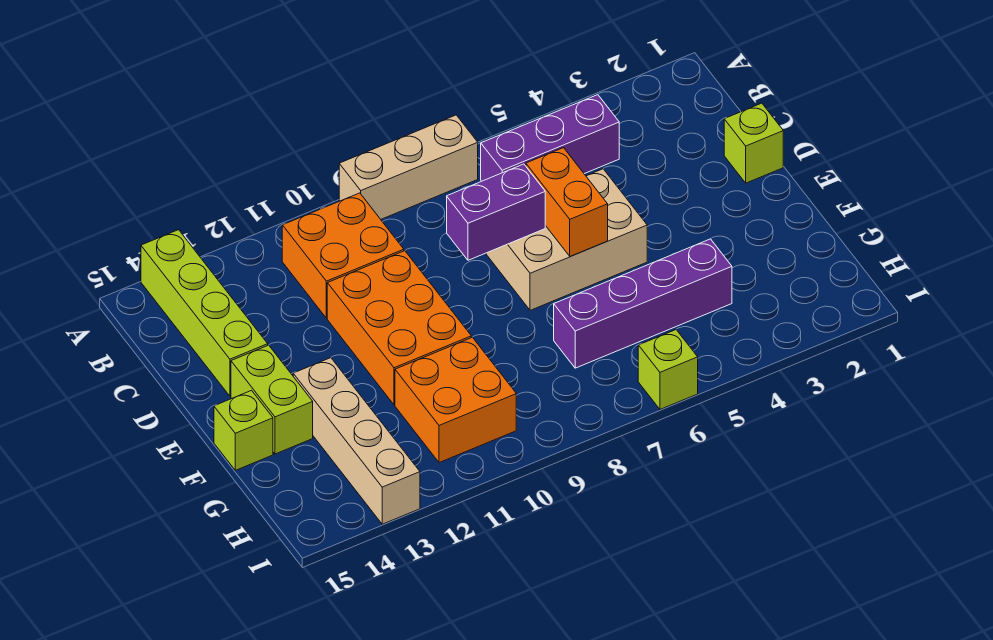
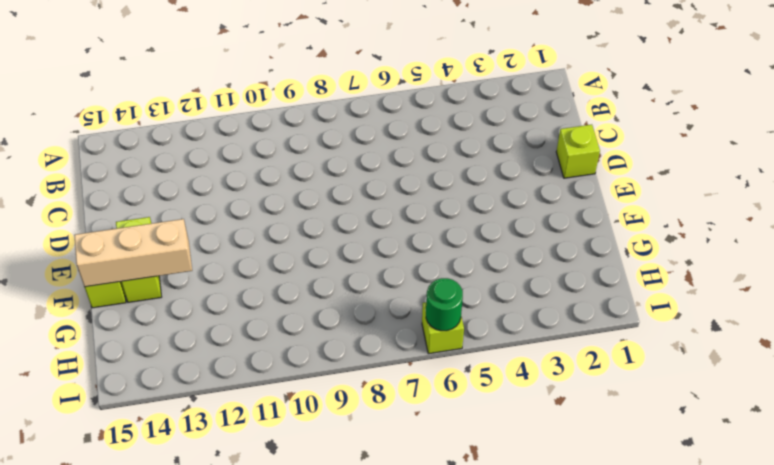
tan 1x3 brick [74,219,192,287] -> tan 1x3 brick moved to [339,115,478,219]
green 1x1 round brick [426,278,463,331] -> none
none -> lime 1x4 brick [141,230,268,396]
none -> purple 1x3 brick [481,95,619,181]
none -> orange 2x2 brick [282,193,404,318]

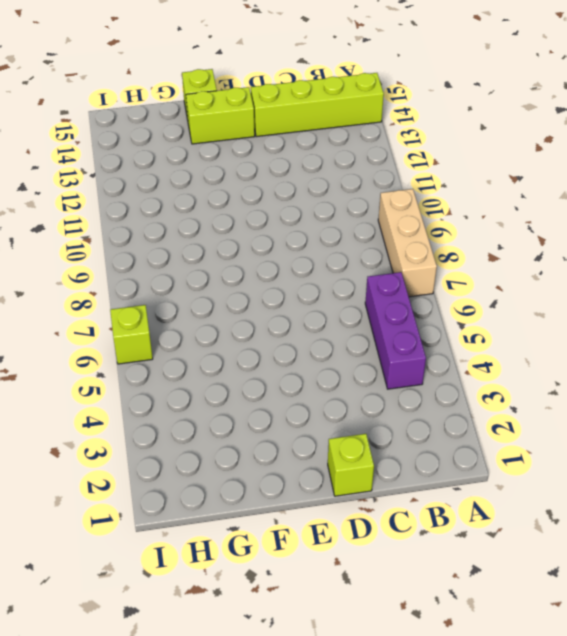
none -> orange 2x2 brick [282,193,404,318]
none -> tan 2x3 brick [486,169,647,310]
none -> orange 2x3 brick [327,251,471,405]

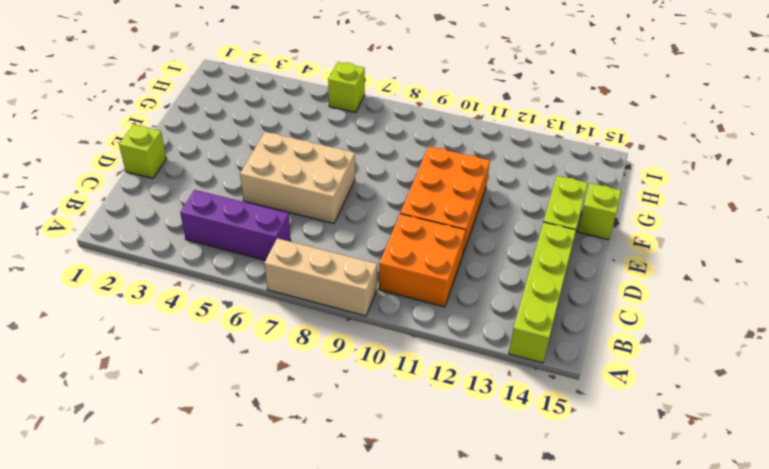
none -> tan 1x4 brick [293,358,420,524]
none -> purple 1x4 brick [554,239,732,368]
none -> orange 2x2 brick [395,337,516,463]

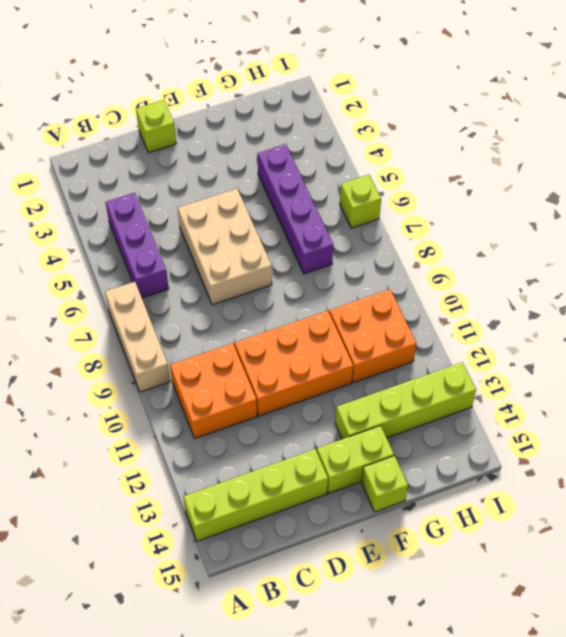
lime 1x4 brick [335,362,476,439] -> tan 1x4 brick [293,358,420,524]
none -> orange 1x2 brick [526,148,608,257]
none -> purple 1x2 brick [447,164,545,260]

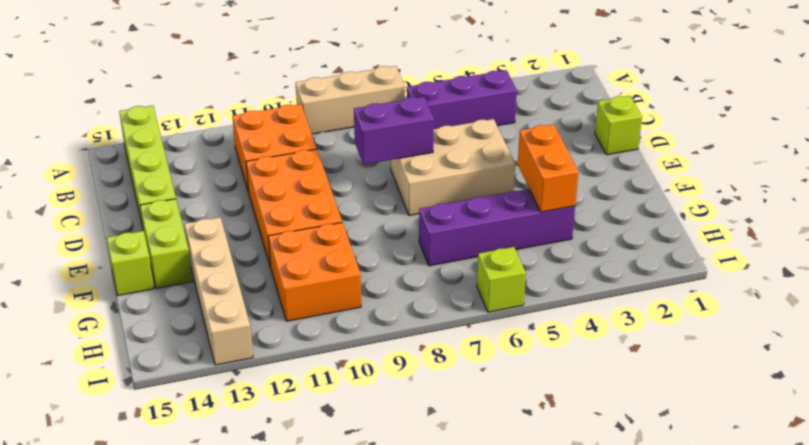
orange 1x2 brick [518,124,578,212] -> orange 1x2 brick moved to [526,148,608,257]

